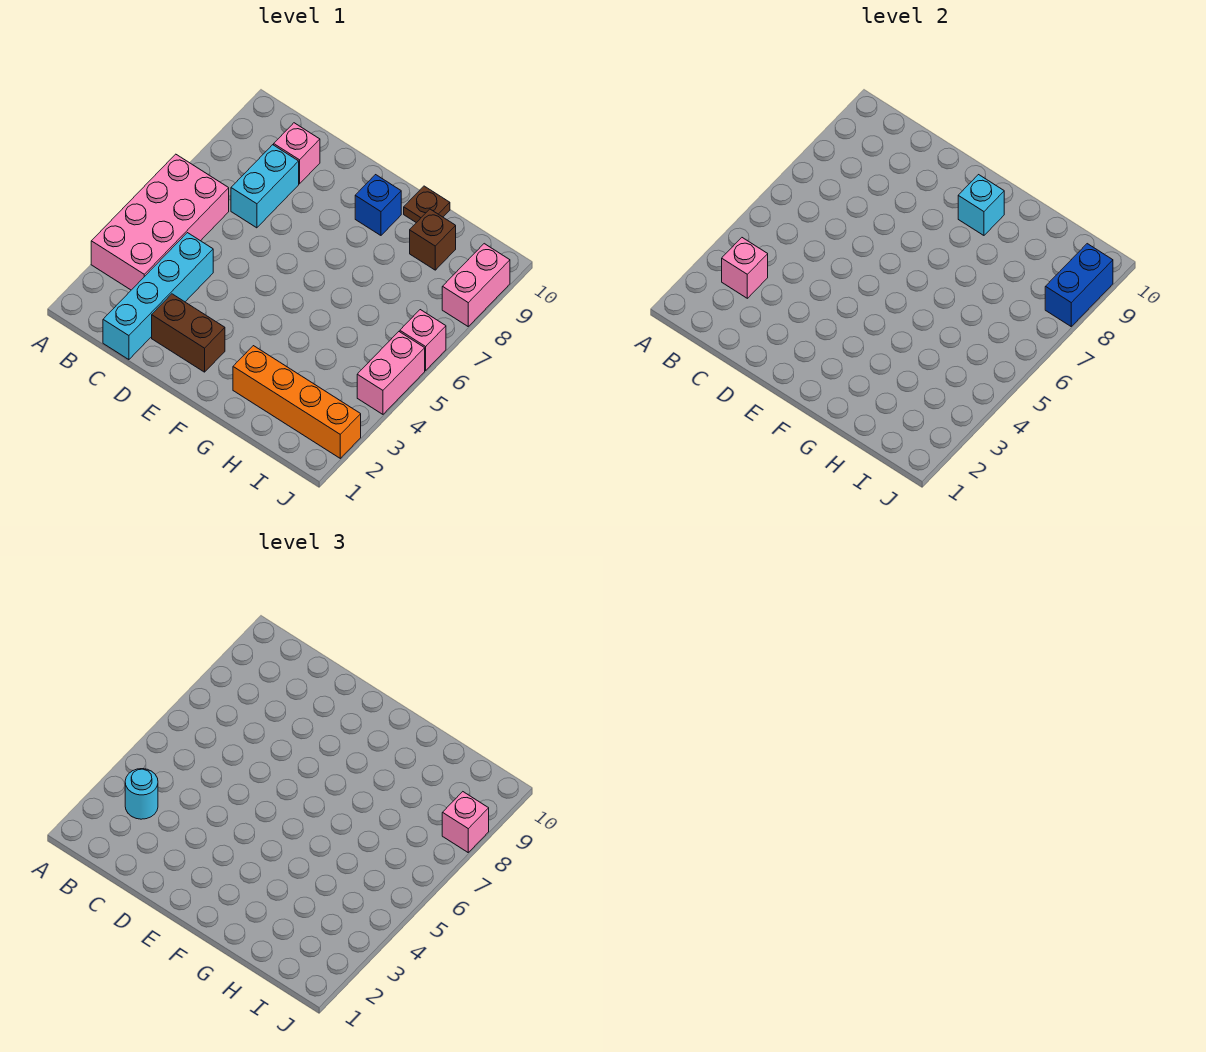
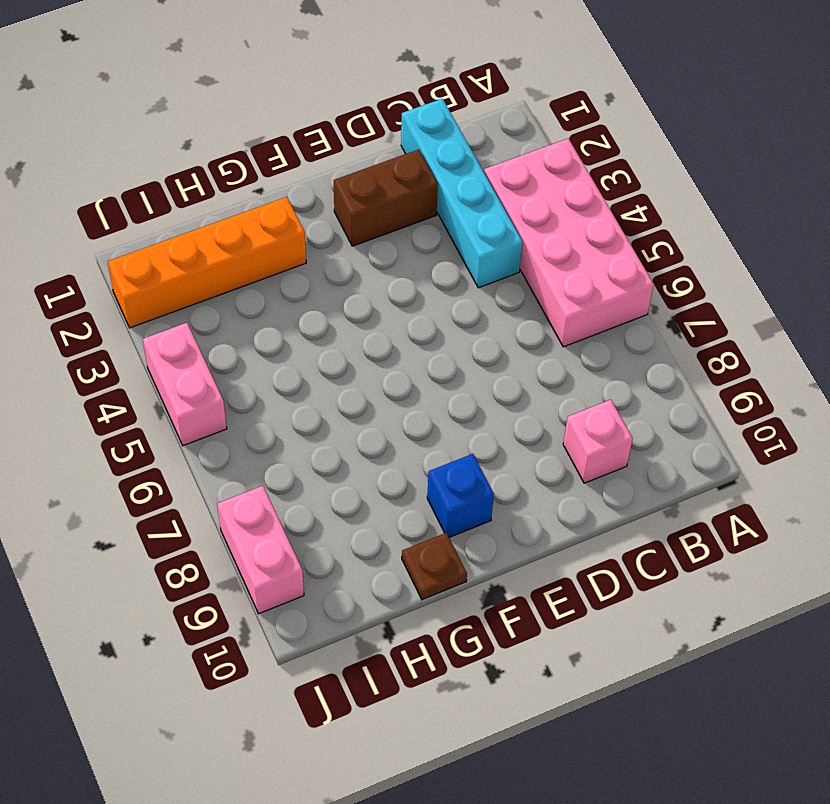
none -> cyan 1x2 brick [231,145,299,228]
none -> brown 1x1 brick [410,209,456,270]
none -> pink 1x1 brick [400,310,446,370]

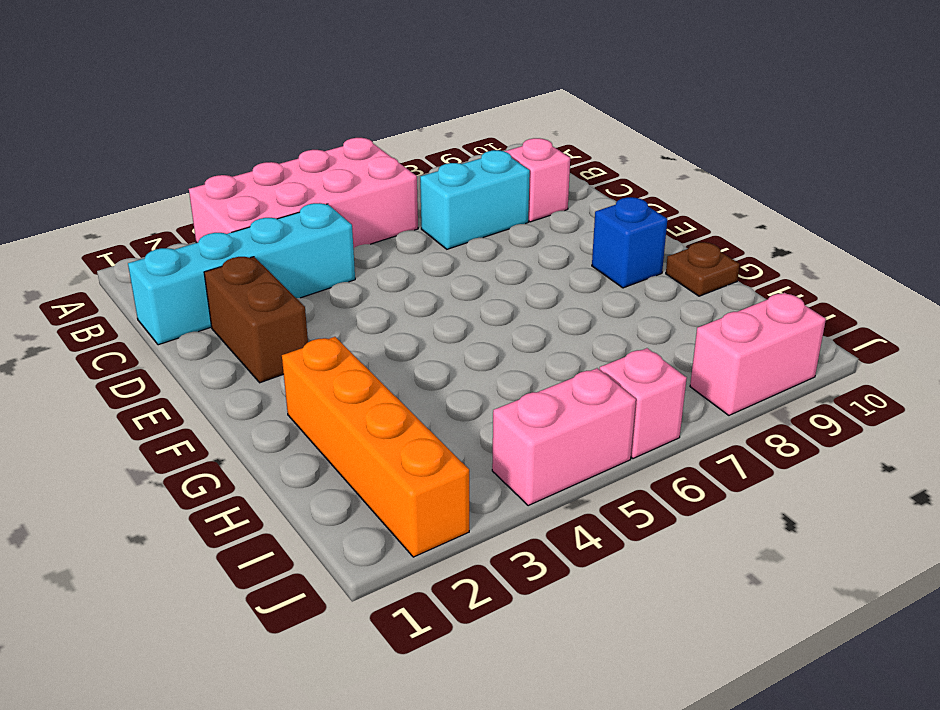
none -> brown 1x1 brick [410,209,456,270]
none -> pink 1x1 brick [722,238,768,298]
none -> cyan 1x1 brick [958,175,1004,235]

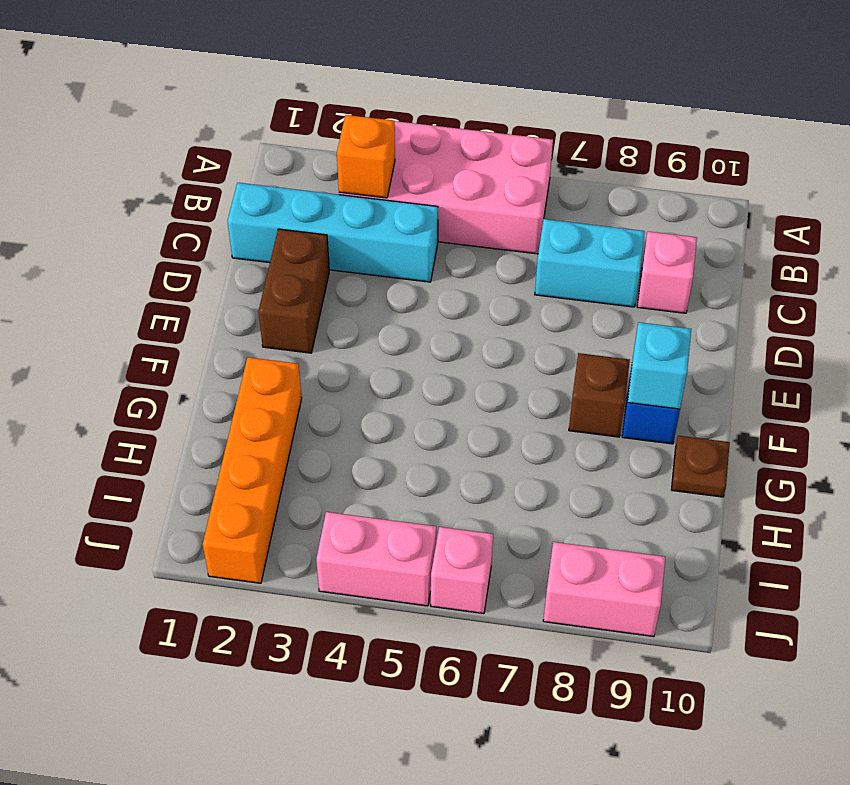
orange 1x1 brick [337,115,395,198] -> pink 1x1 brick [722,238,768,298]
brown 1x1 brick [569,353,630,437] -> brown 1x1 brick moved to [410,209,456,270]
none -> blue 1x2 brick [1045,244,1113,326]
none -> cyan 1x1 round brick [125,769,158,819]
none -> pink 1x1 brick [442,792,489,852]

